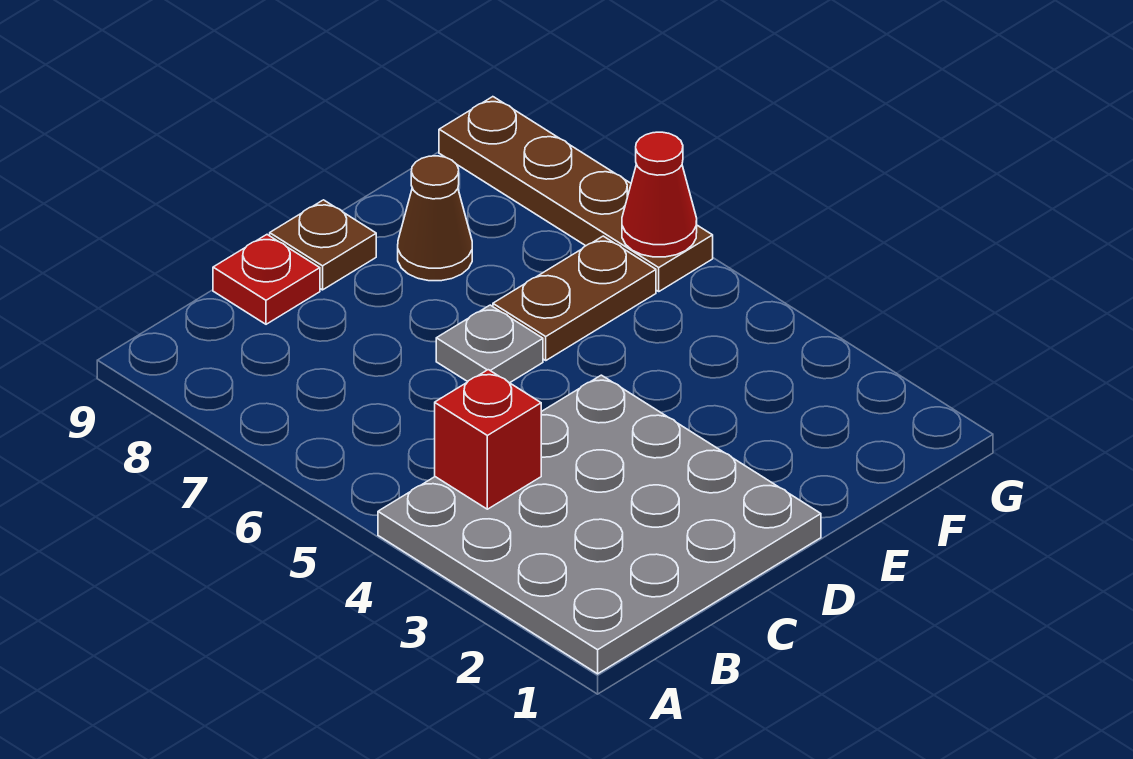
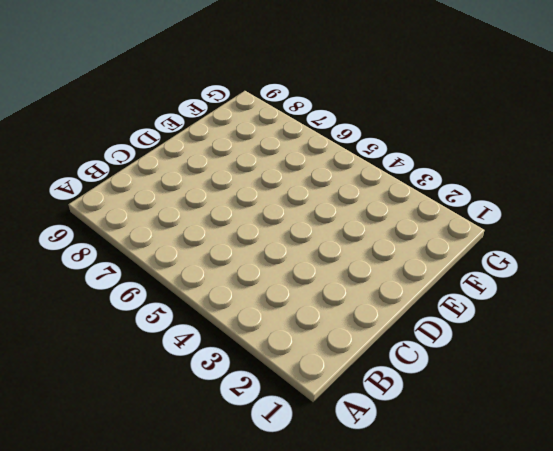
none -> grey 4x4 plate [378,375,821,674]
none -> red 1x1 plate [213,235,320,324]

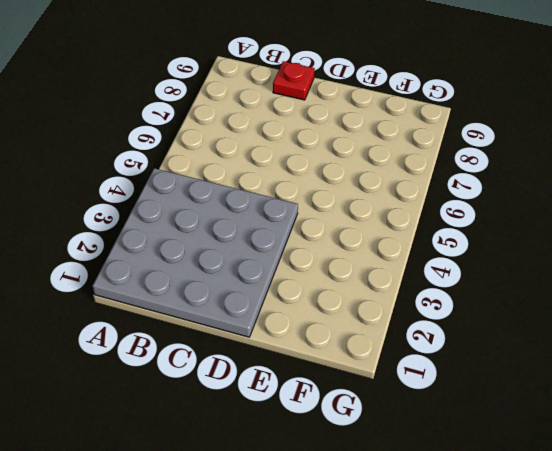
none -> grey 1x1 plate [436,305,543,383]
none -> brown 1x1 plate [270,200,376,290]

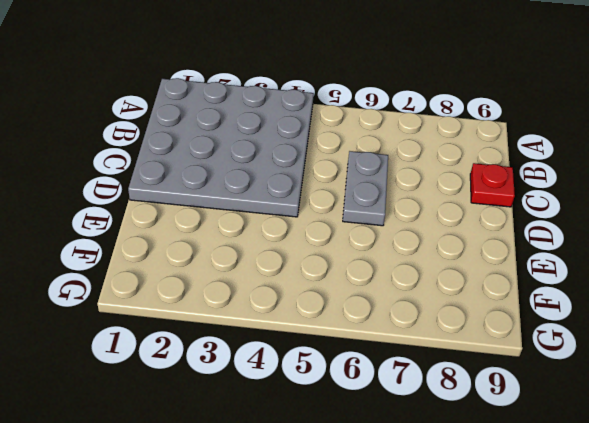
grey 1x2 plate [343,151,388,226] -> grey 1x1 plate [436,305,543,383]
none -> brown 1x1 plate [270,200,376,290]
none -> brown 1x2 plate [493,236,656,360]

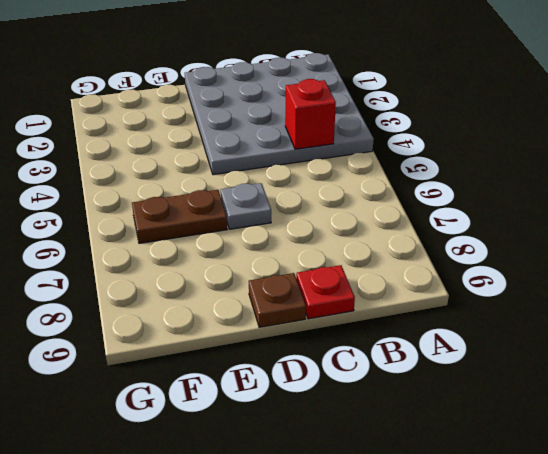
none -> brown 1x1 cone [398,156,472,281]
none -> brown 1x4 plate [439,97,713,291]

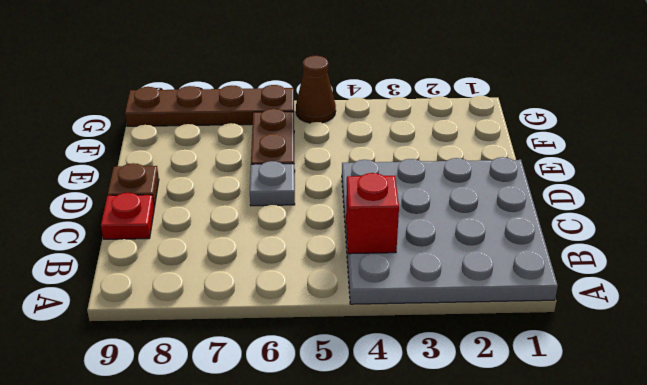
brown 1x1 cone [296,56,336,123] -> brown 1x1 cone moved to [398,156,472,281]
none -> red 1x1 cone [622,132,697,257]

